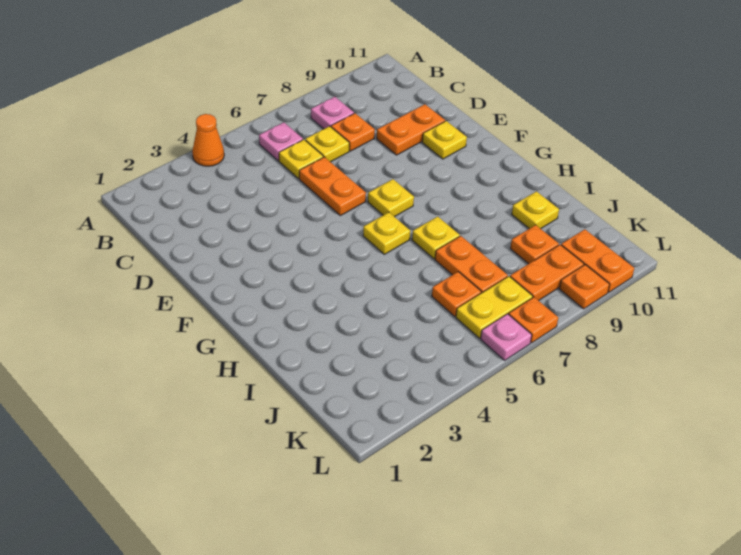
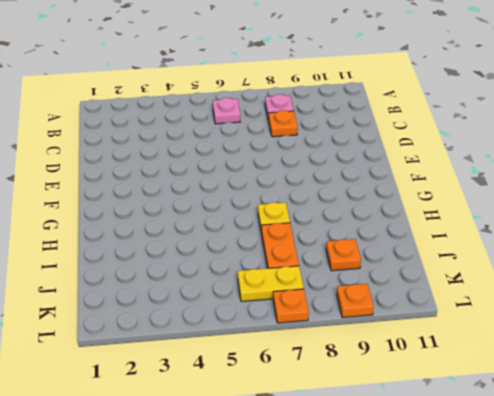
none -> orange 1x1 cone [192,114,224,166]
none -> yellow 1x1 plate [279,140,323,179]
none -> yellow 1x1 plate [305,126,349,162]

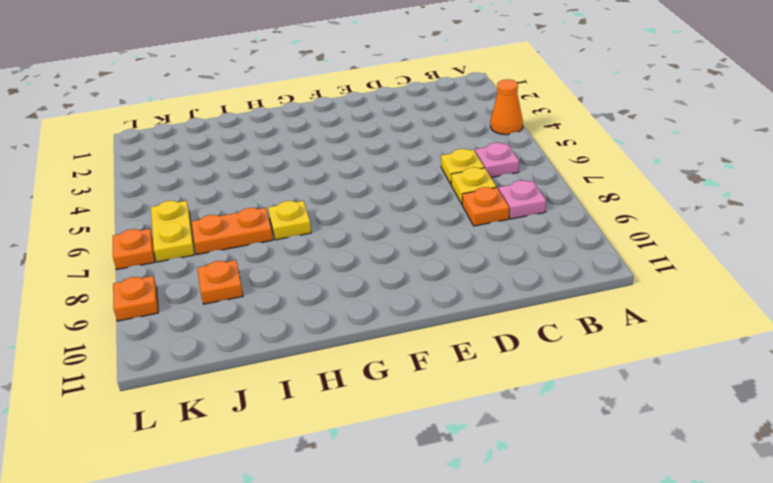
none -> orange 1x2 plate [299,157,366,216]
none -> orange 1x2 plate [377,104,445,155]
none -> yellow 1x1 plate [422,121,467,159]

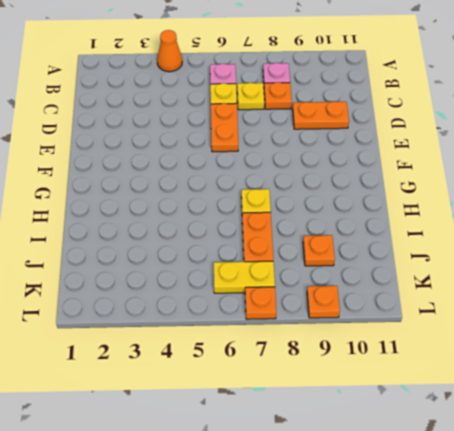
none -> yellow 1x1 plate [422,121,467,159]
none -> yellow 1x1 plate [368,179,414,217]
none -> yellow 1x1 plate [363,212,410,254]

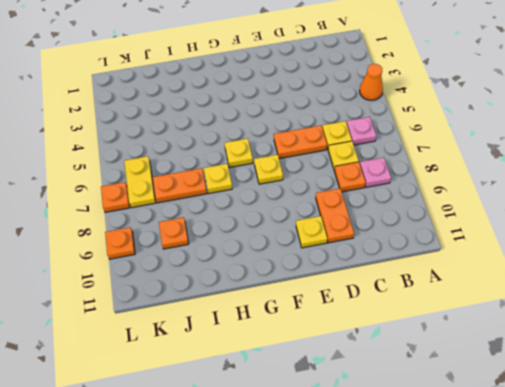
none -> yellow 1x1 plate [512,191,559,229]
none -> orange 1x1 plate [432,272,481,316]
none -> orange 1x2 plate [510,245,584,301]

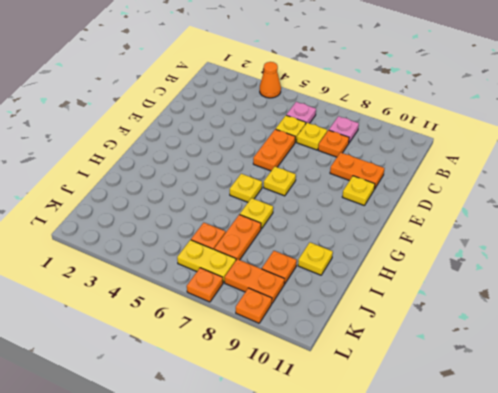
none -> orange 1x2 plate [561,229,634,292]
none -> pink 1x1 plate [481,314,532,360]

